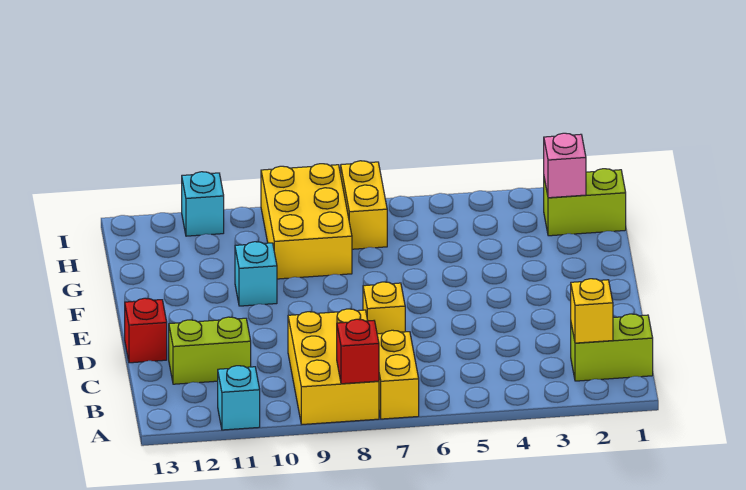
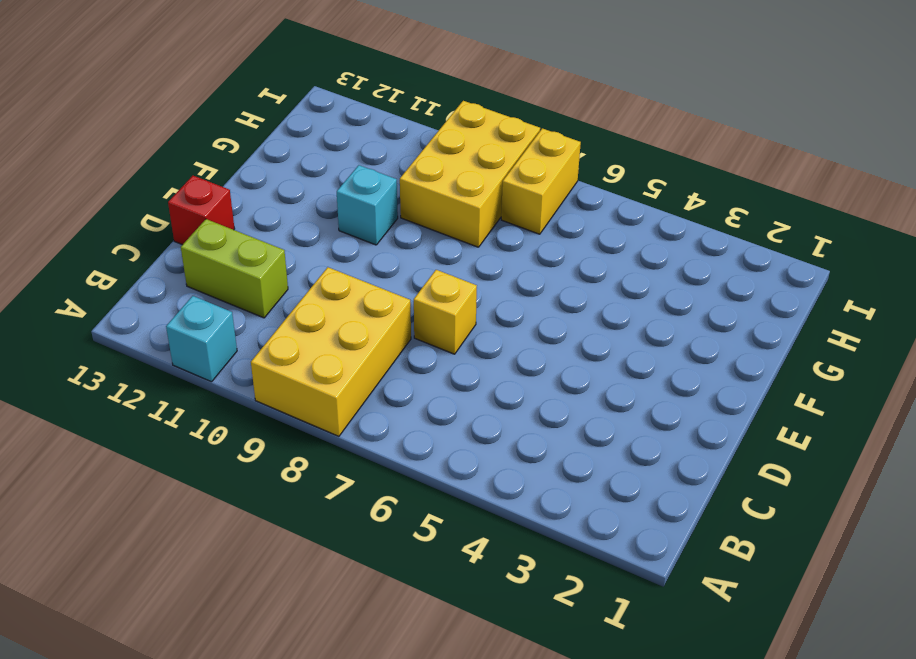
none -> yellow 1x2 brick [377,330,419,419]
none -> lime 1x2 brick [571,314,653,381]
none -> lime 1x2 brick [544,169,626,236]

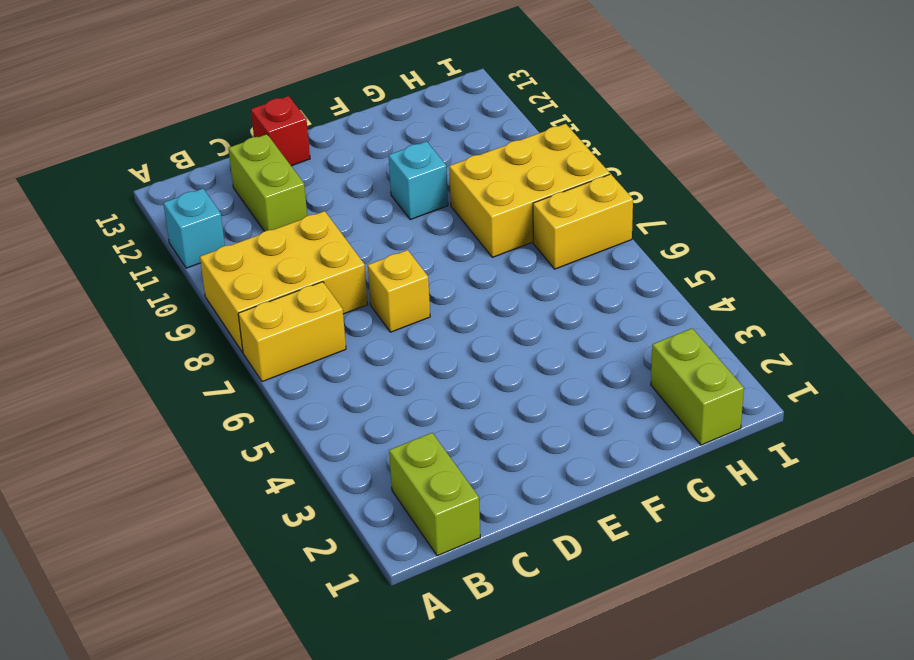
none -> cyan 1x1 brick [182,172,224,236]
none -> red 1x1 brick [337,319,379,384]
none -> yellow 1x1 brick [571,279,613,343]

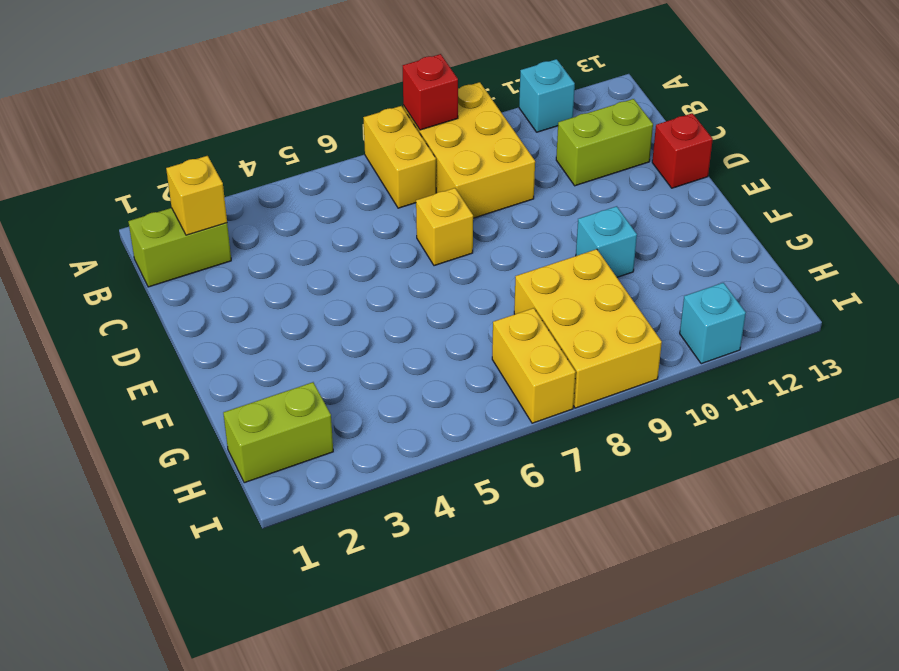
none -> pink 1x1 brick [544,133,586,198]

